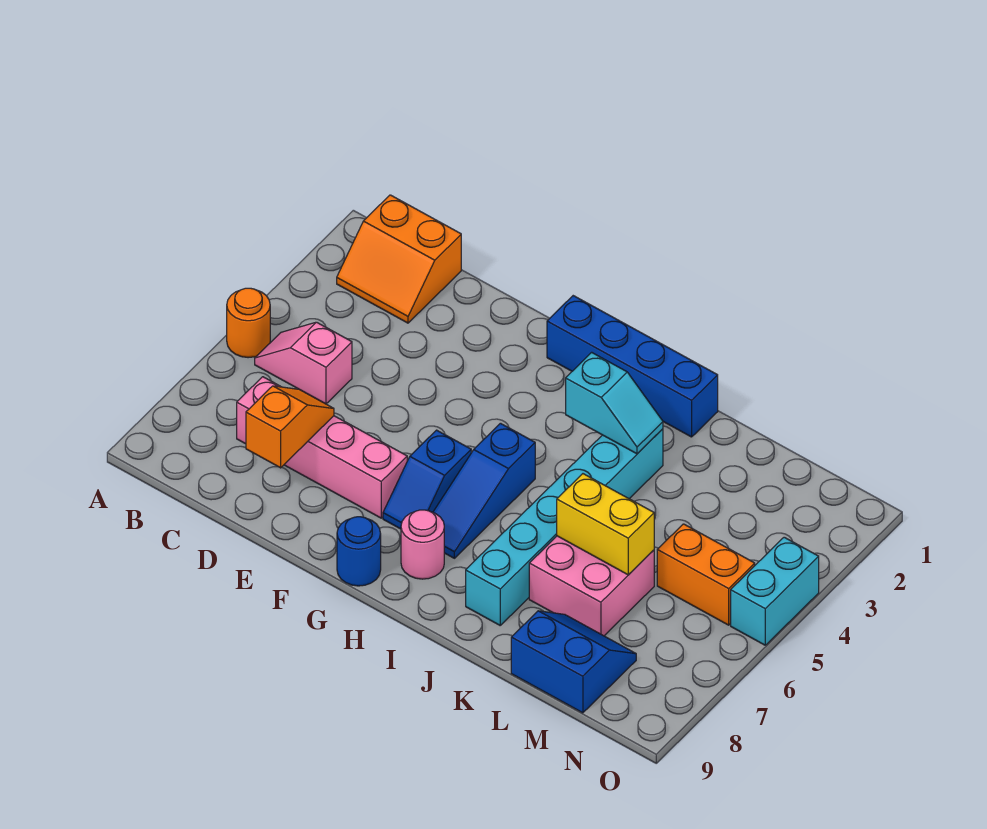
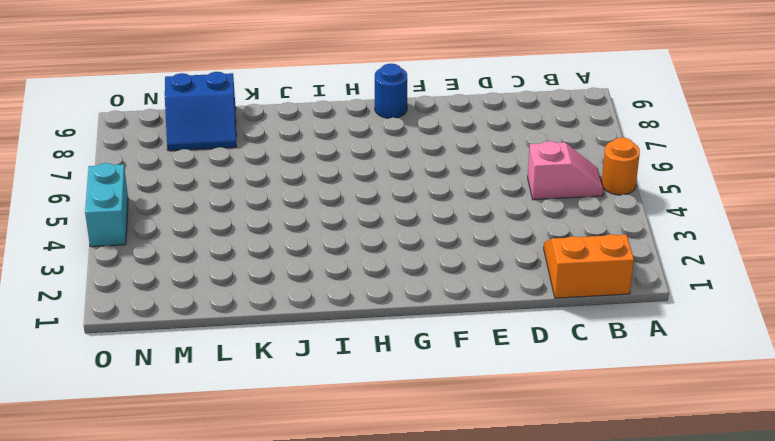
none -> pink 1x4 brick [237,377,407,518]
none -> blue 1x4 brick [547,296,718,437]
none -> blue 1x2 slope [383,430,471,529]

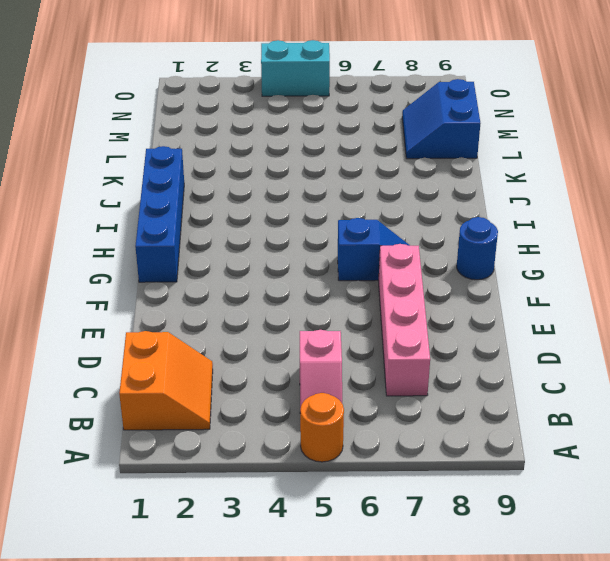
none -> blue 1x3 slope [433,423,535,558]
none -> pink 1x1 round brick [401,510,444,579]
none -> cyan 1x6 brick [466,429,663,625]

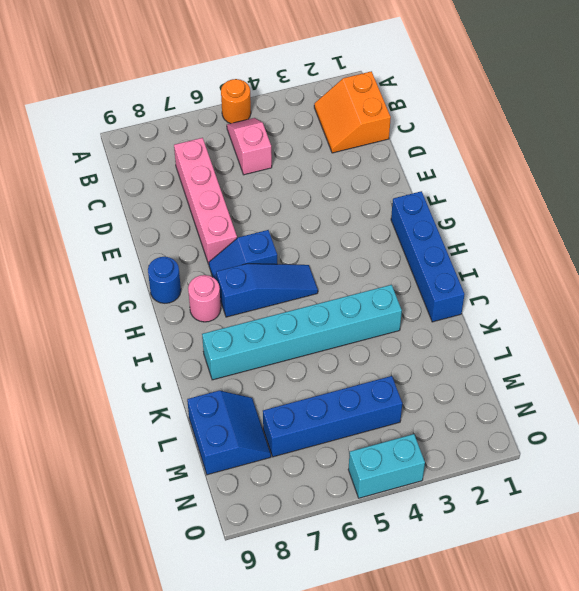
blue 1x3 slope [216,264,318,317] -> blue 1x3 slope turned to [433,423,535,558]
blue 1x4 brick [263,376,402,457] -> orange 1x2 brick [657,524,755,625]
none -> pink 2x2 brick [529,536,654,636]
none -> orange 1x2 slope [246,386,334,468]
none -> cyan 1x2 slope [566,352,663,454]

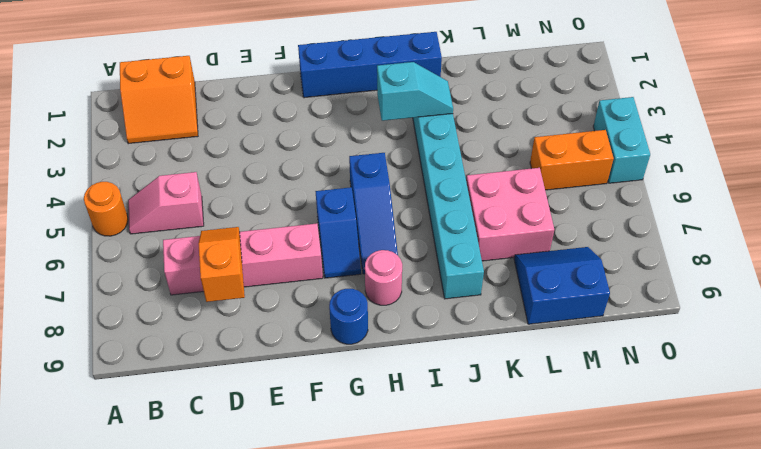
none -> yellow 1x2 brick [557,474,654,575]

